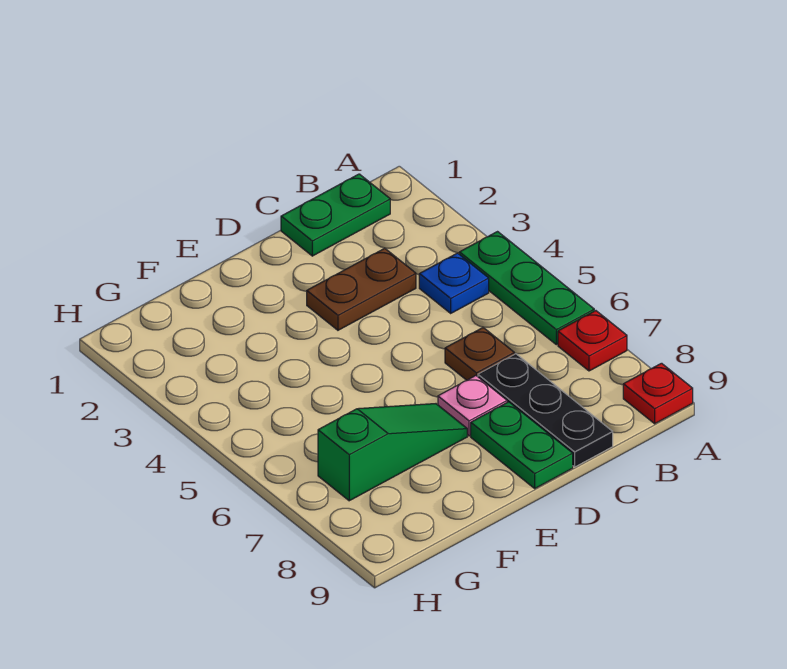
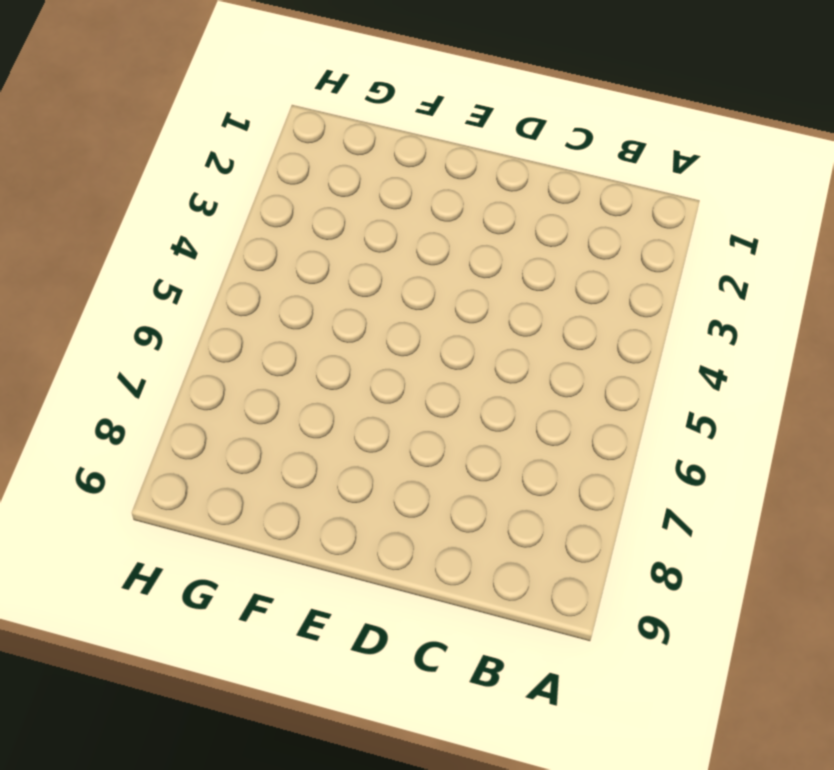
none -> green 1x3 plate [459,232,594,345]
none -> red 1x1 plate [558,311,627,371]

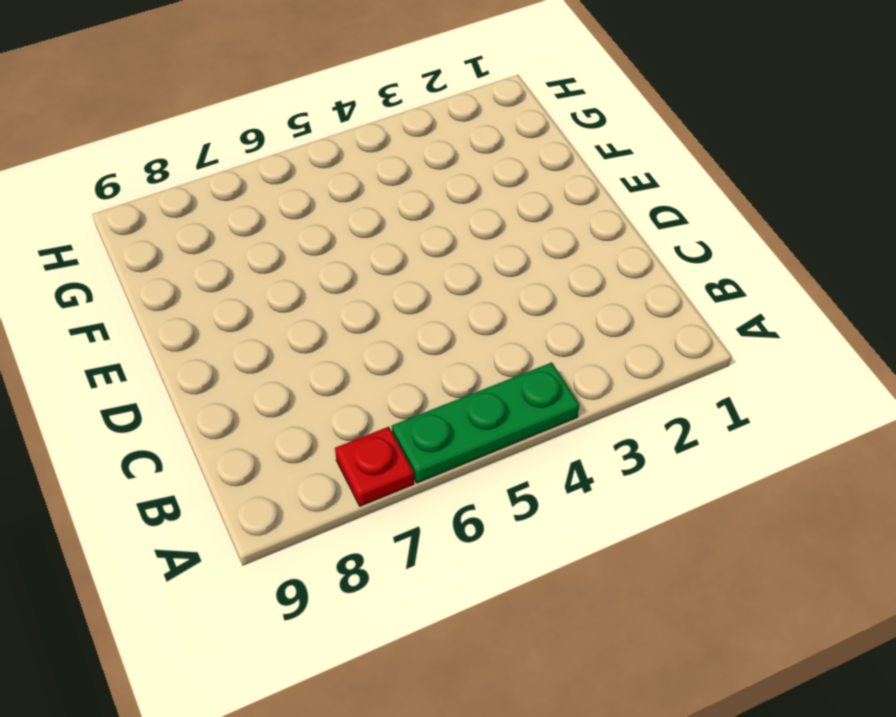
none -> red 1x1 plate [623,363,693,424]
none -> green 1x2 plate [281,174,390,256]

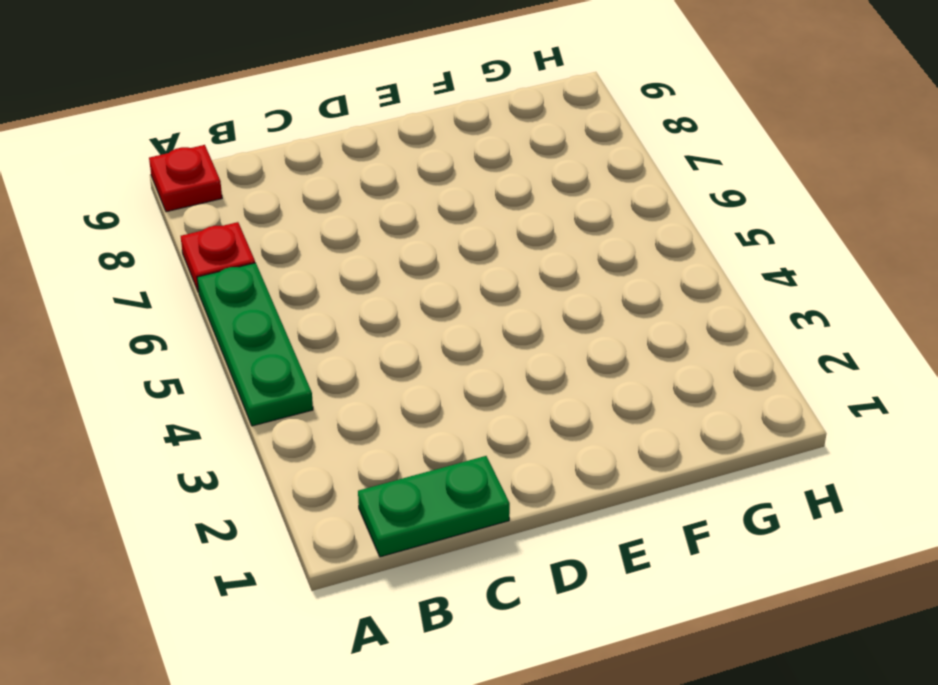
none -> blue 1x1 plate [419,253,489,313]
none -> brown 1x2 plate [307,248,416,330]

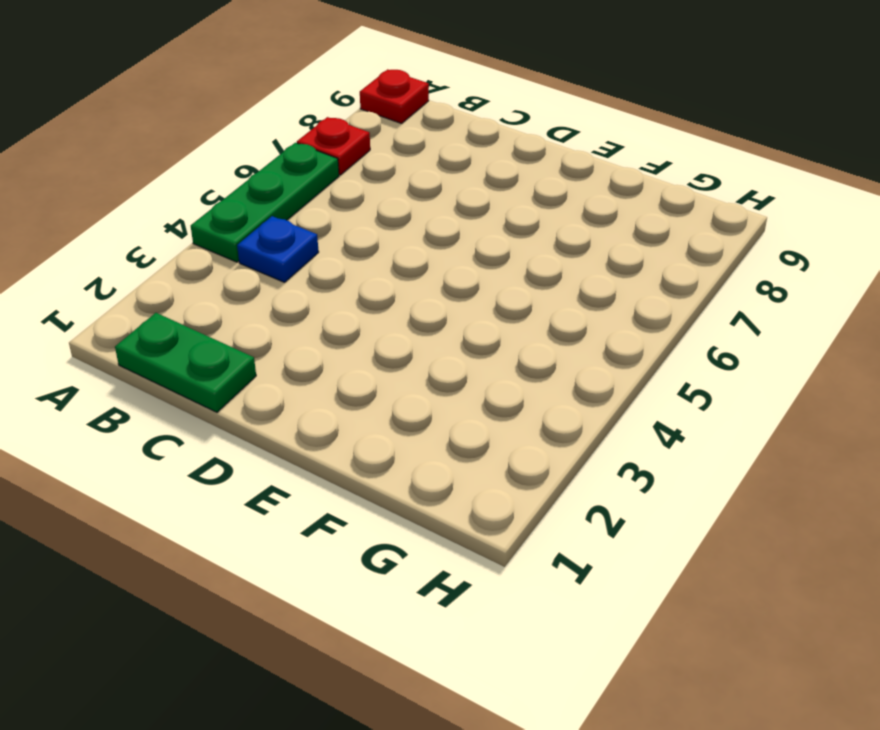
none -> brown 1x2 plate [307,248,416,330]
none -> brown 1x1 plate [445,328,514,380]

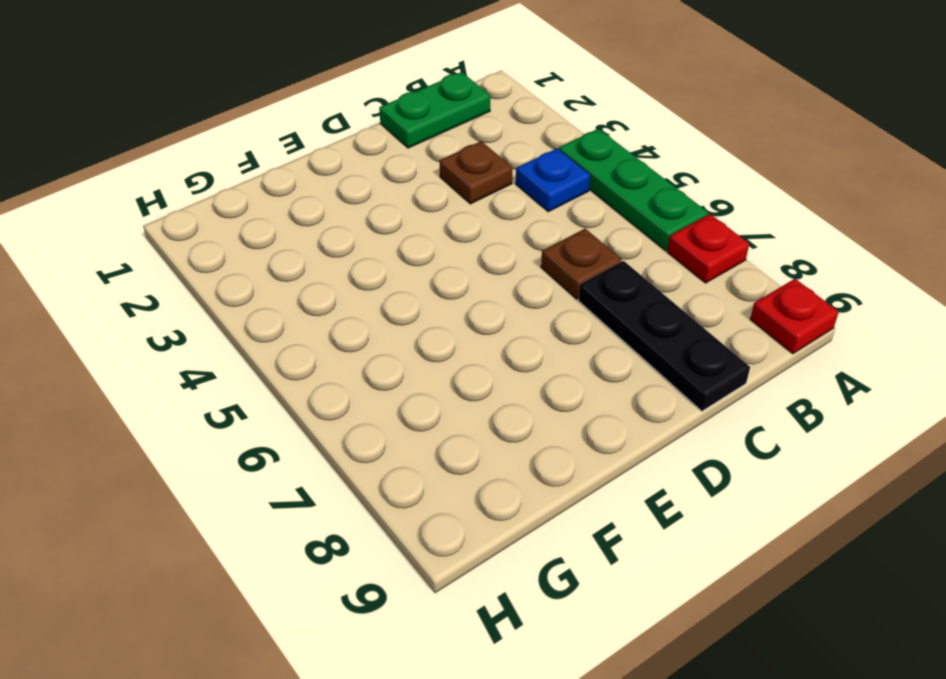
brown 1x1 plate [439,141,513,204] -> brown 1x2 plate [307,248,416,330]
none -> pink 1x1 plate [438,376,507,436]
none -> green 1x2 plate [471,402,573,488]

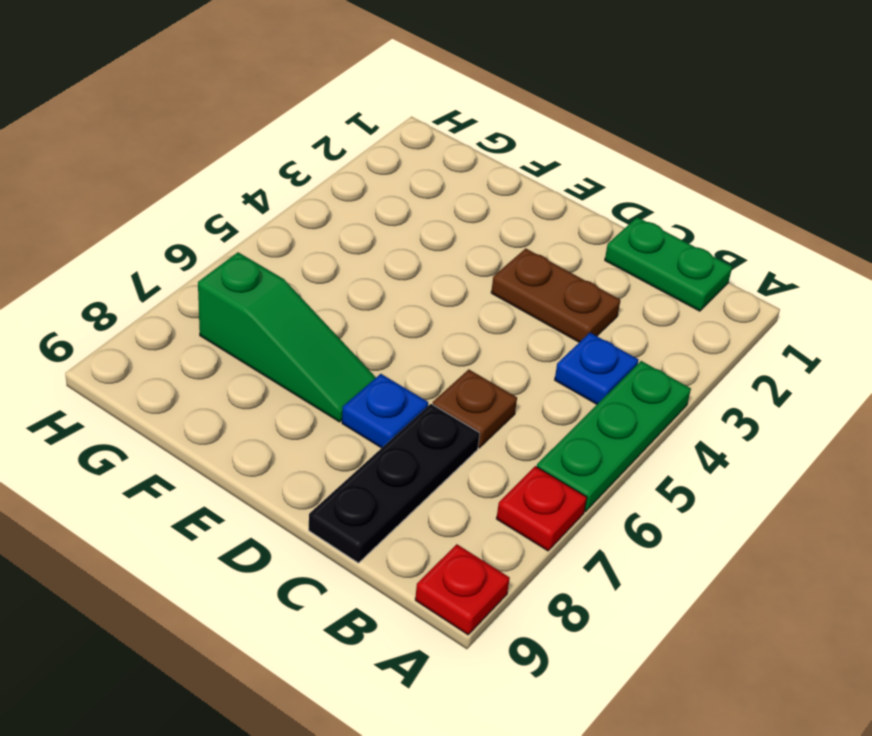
blue 1x1 plate [342,374,428,448] -> pink 1x1 plate [438,376,507,436]
none -> green 1x2 plate [471,402,573,488]

